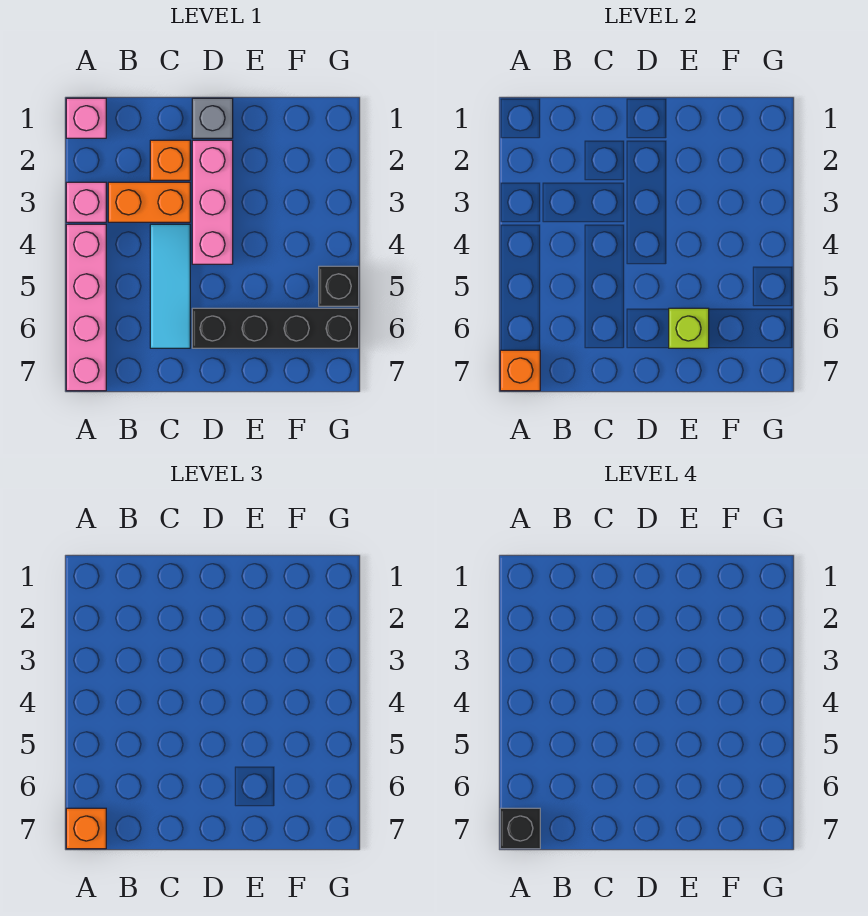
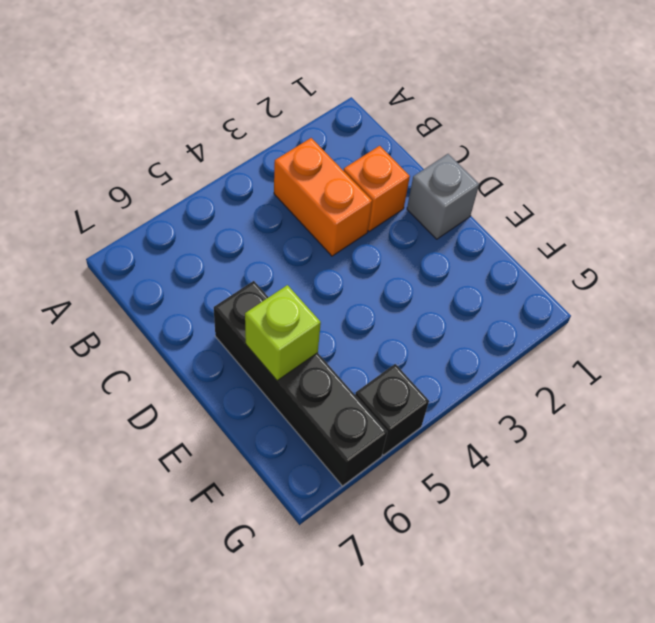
none -> pink 1x1 brick [66,98,106,138]
none -> pink 1x1 brick [66,182,106,222]
none -> pink 1x4 brick [66,224,106,391]

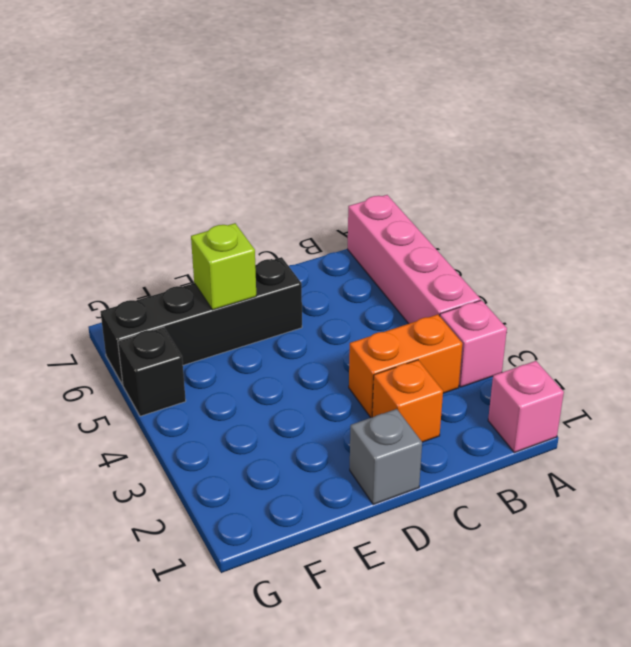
none -> cyan 1x3 tile [150,224,190,348]
none -> pink 1x3 brick [192,140,233,264]
none -> orange 1x1 brick [500,350,540,391]

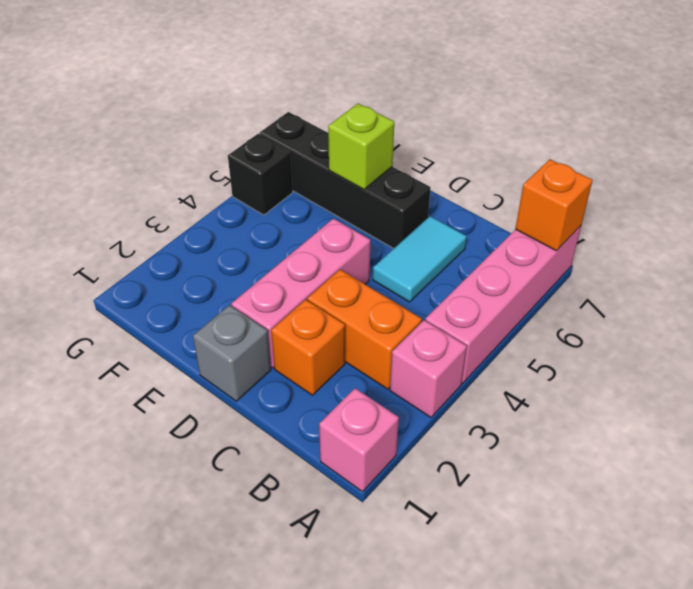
cyan 1x2 tile [373,216,467,302] -> cyan 1x3 tile [150,224,190,348]
none -> orange 1x1 brick [66,808,106,849]
none -> black 1x1 brick [500,808,540,849]

